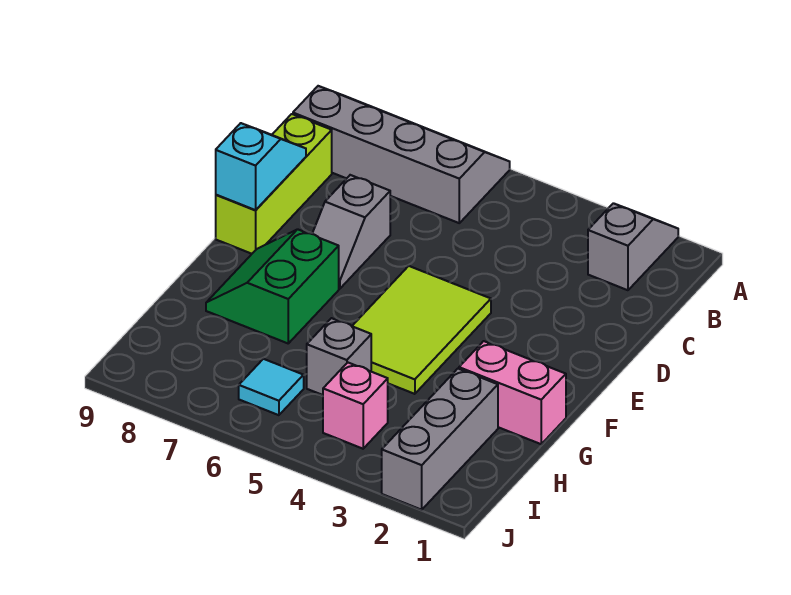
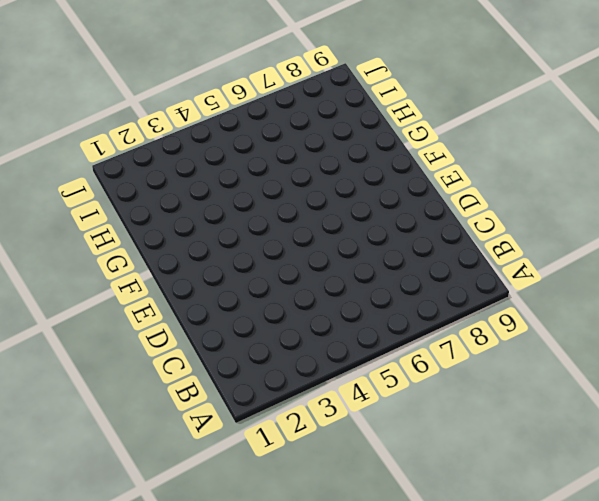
none -> grey 1x2 slope [588,203,678,290]
none -> grey 2x4 slope [293,86,510,223]
none -> lime 1x3 brick [216,114,332,254]

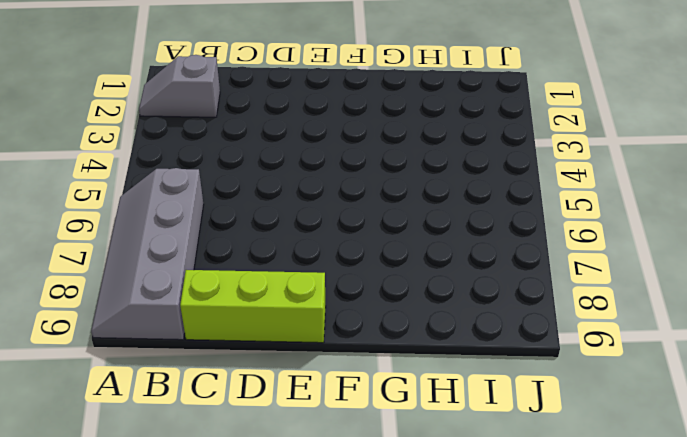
none -> grey 1x2 slope [312,175,390,289]
none -> lime 2x3 tile [353,266,491,394]
none -> green 2x2 slope [206,229,339,343]

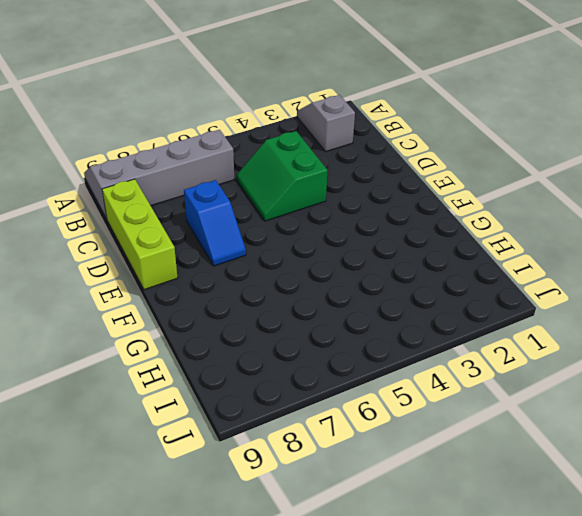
green 2x2 slope [236,131,328,221] -> green 2x2 slope moved to [206,229,339,343]
blue 1x2 slope [184,180,246,266] -> grey 1x2 slope [312,175,390,289]
none -> lime 2x3 tile [353,266,491,394]
none -> pink 1x2 brick [459,341,566,444]
none -> grey 1x3 brick [382,369,498,510]

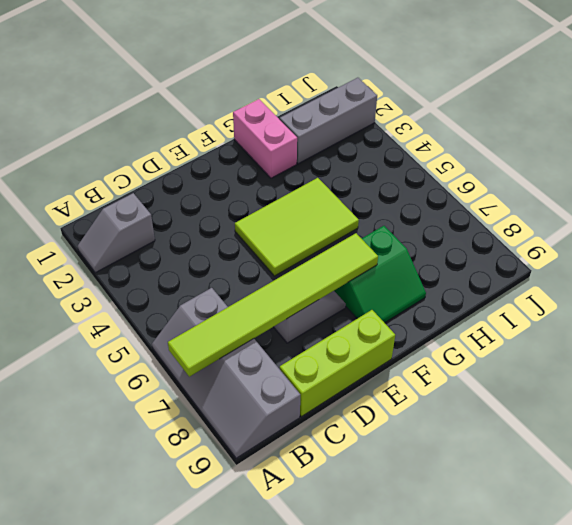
lime 1x6 tile [168,233,378,377] -> none
none -> grey 1x1 brick [307,318,371,395]
none -> pink 1x1 brick [323,362,388,449]
none -> cyan 1x1 tile [239,359,304,415]

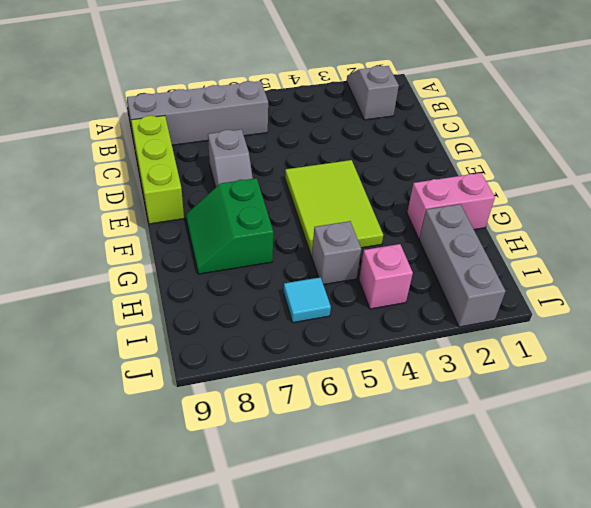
none -> cyan 1x2 slope [216,123,306,210]

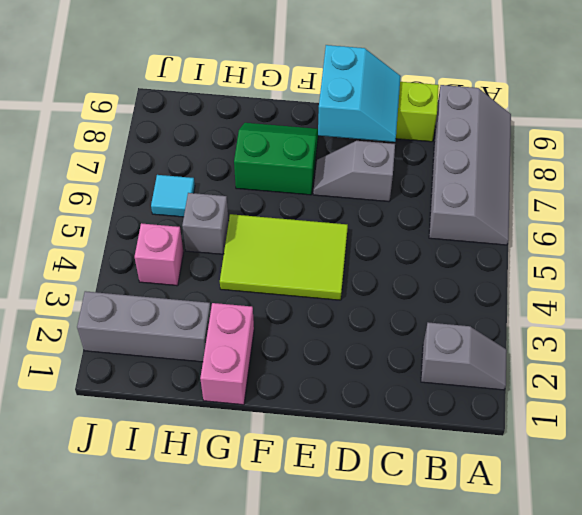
cyan 2x2 slope [318,45,401,142] -> cyan 1x2 slope [216,123,306,210]

